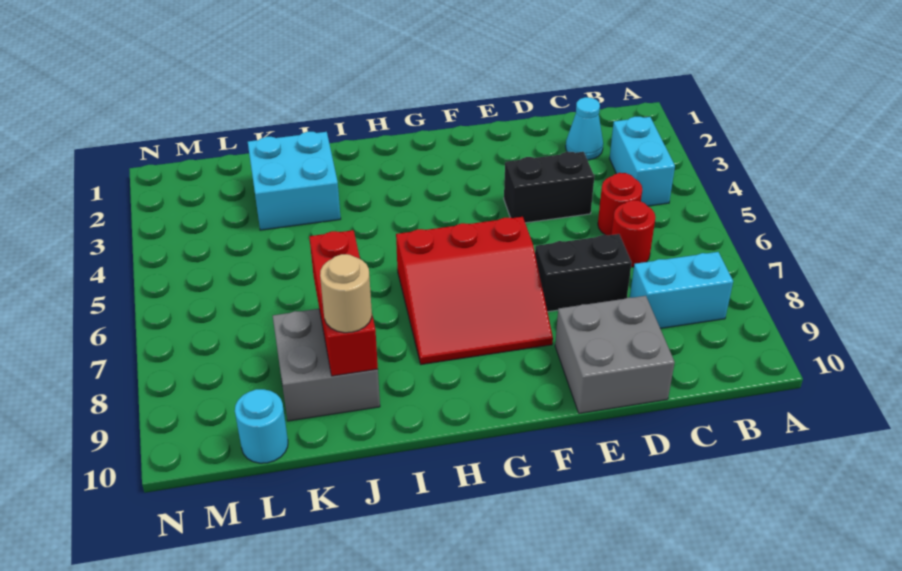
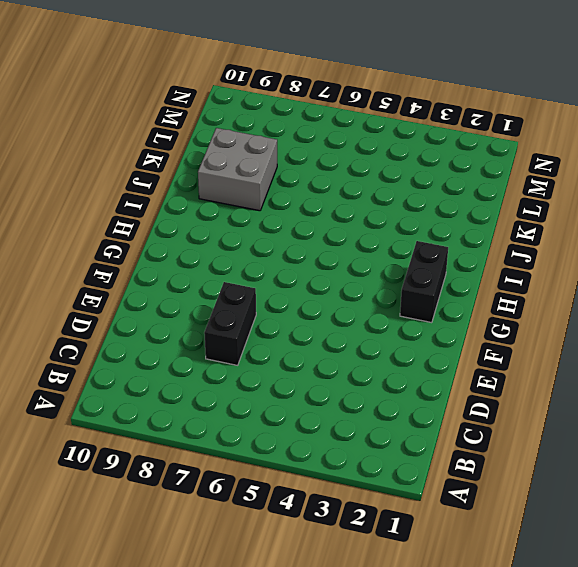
black 1x2 brick [400,241,448,323] -> black 1x2 brick moved to [504,152,594,223]
none -> cyan 1x2 brick [610,117,675,206]
none -> cyan 1x2 brick [630,252,733,329]
none -> cyan 1x1 cone [566,97,603,160]

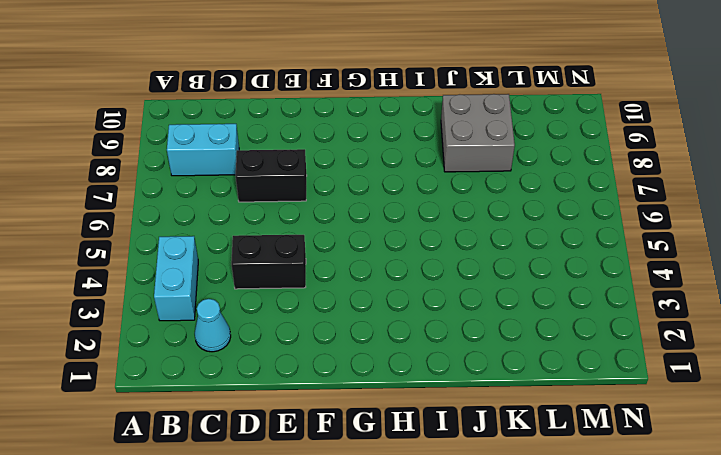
none -> red 1x1 round brick [598,173,642,235]
none -> red 1x1 round brick [611,200,656,267]
none -> grey 2x2 brick [555,296,675,413]

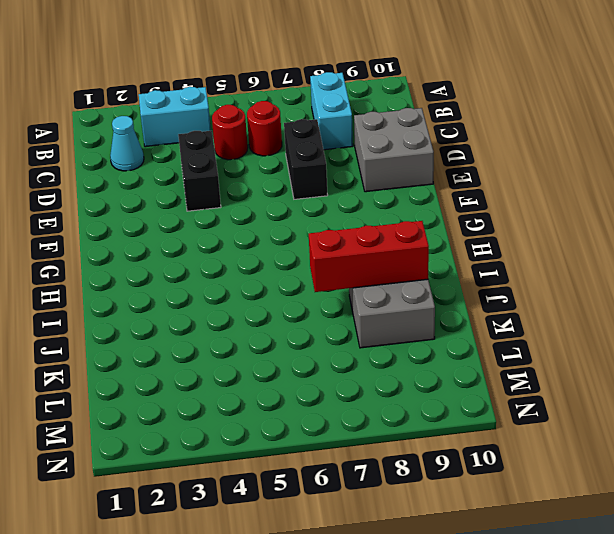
none -> red 3x3 slope [396,217,553,364]
none -> cyan 2x2 brick [248,132,341,230]
none -> cyan 1x1 round brick [235,389,288,463]

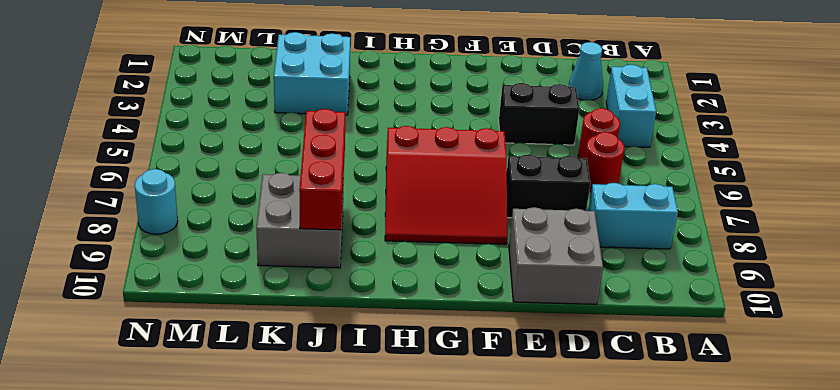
cyan 1x1 round brick [135,169,178,234] -> cyan 1x1 round brick moved to [235,389,288,463]
none -> tan 1x1 round brick [320,254,372,333]

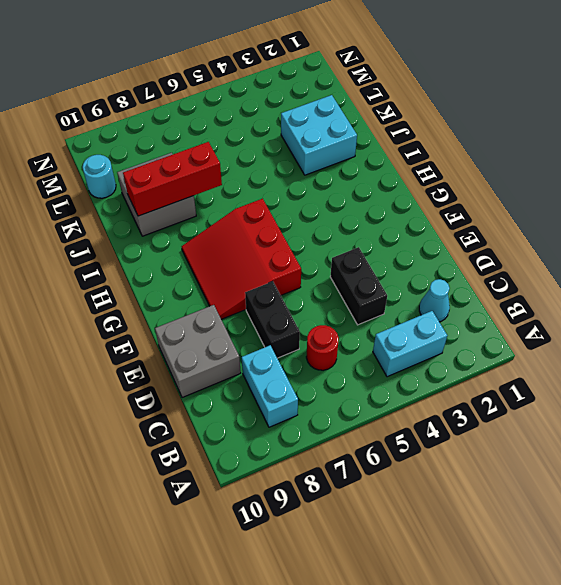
none -> red 1x1 round brick [598,173,642,235]
none -> tan 1x1 round brick [320,254,372,333]

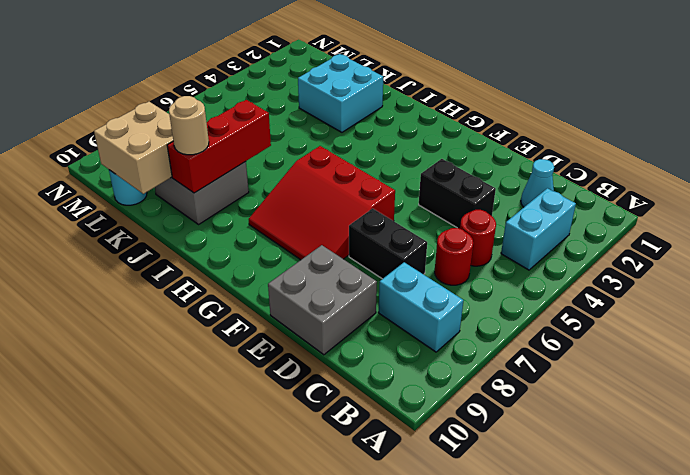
tan 2x2 brick [94,102,173,194] -> none

